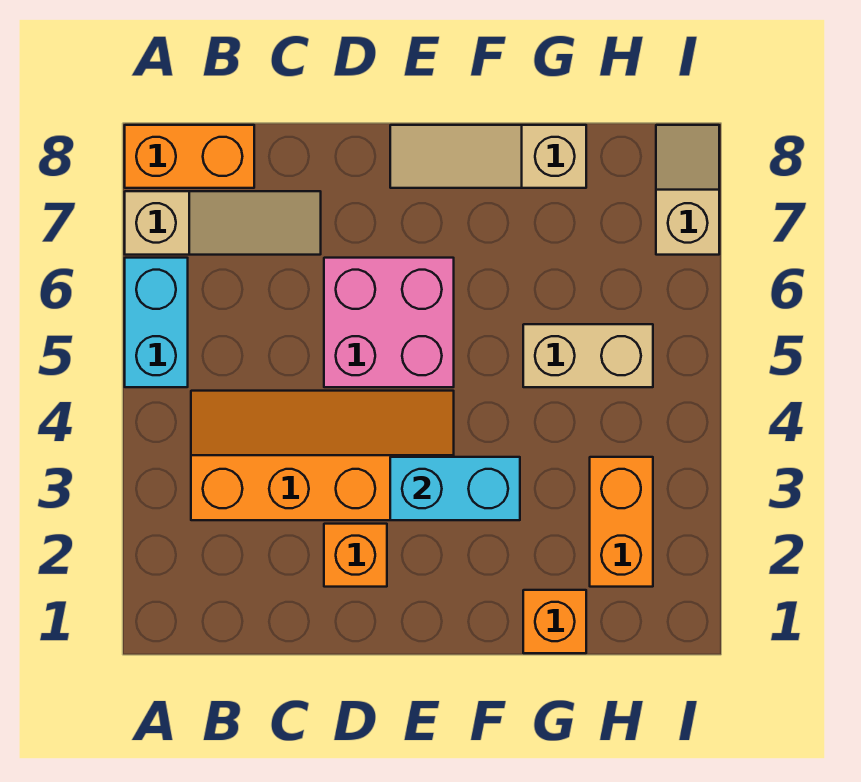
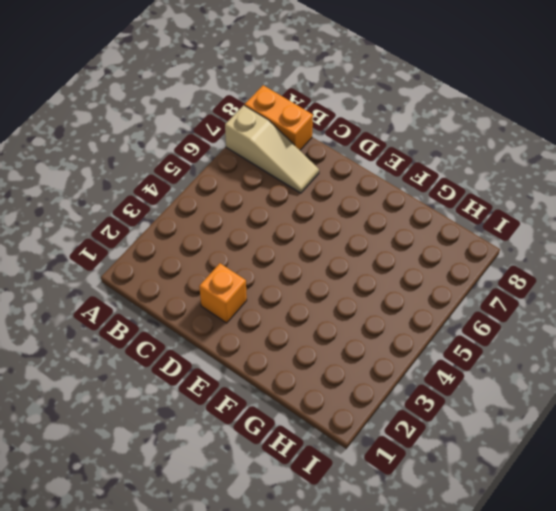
none -> cyan 1x2 brick [125,258,188,387]
none -> orange 2x4 slope [191,391,454,520]
none -> pink 2x2 brick [324,258,454,387]

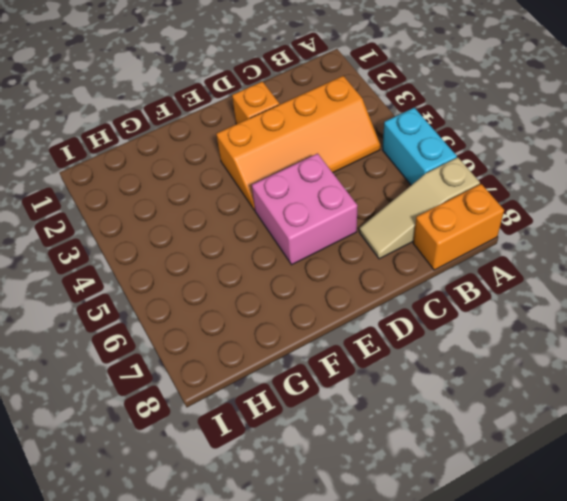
none -> tan 1x3 slope [390,125,586,188]
none -> orange 1x1 brick [523,590,586,653]
none -> tan 1x2 brick [523,324,653,387]

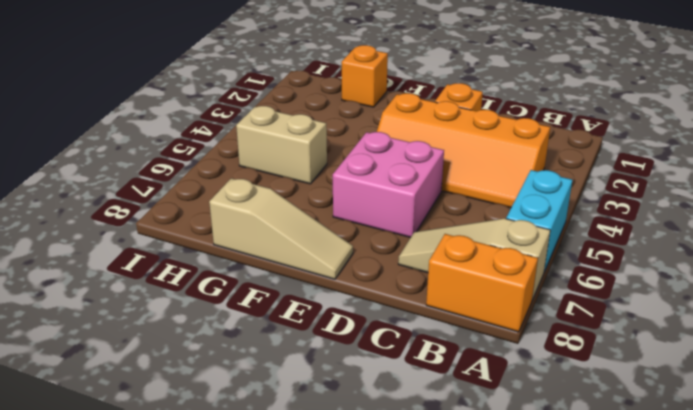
none -> orange 1x2 brick [590,457,653,587]
none -> tan 1x2 slope [656,125,719,255]
none -> cyan 1x2 brick [390,457,520,520]

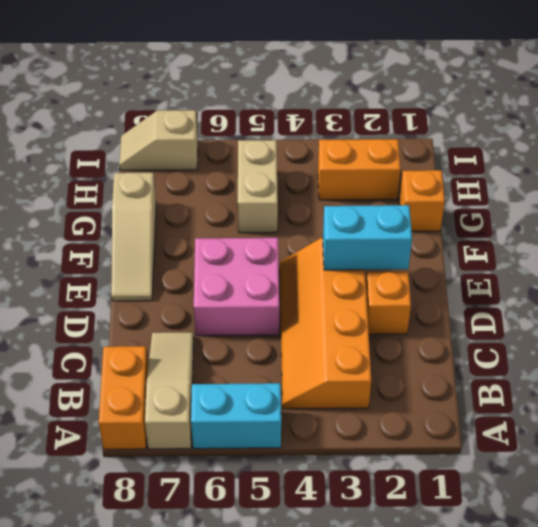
cyan 1x2 brick [323,205,412,270] -> cyan 1x2 brick turned to [390,457,520,520]

